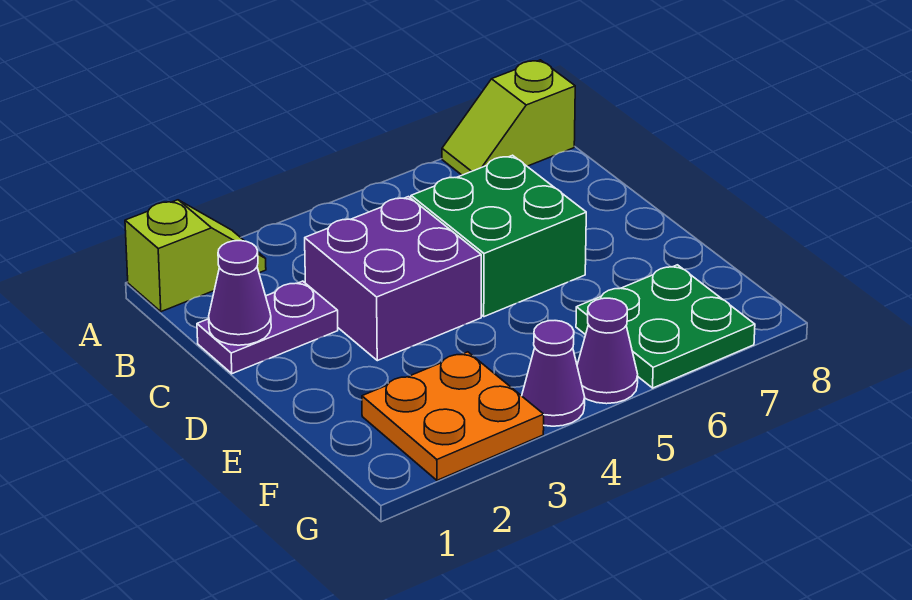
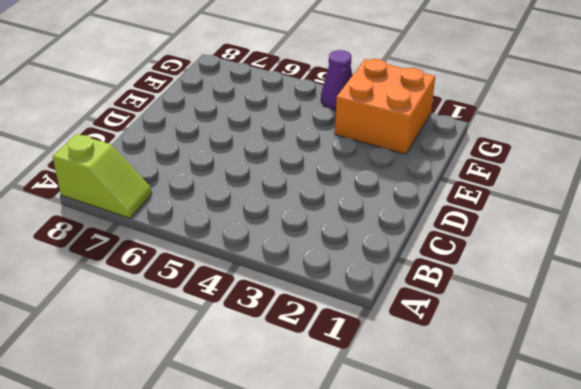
orange 2x2 brick [335,59,435,154] -> orange 2x2 plate [362,352,544,480]
none -> lime 1x2 slope [125,200,266,312]
none -> purple 1x2 plate [197,281,338,374]

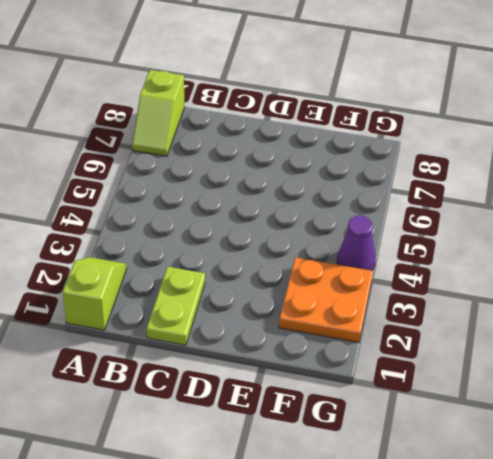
lime 1x2 plate [147,267,205,345] -> purple 1x2 plate [197,281,338,374]
none -> purple 2x2 brick [305,197,481,361]
none -> green 2x2 brick [411,155,586,317]

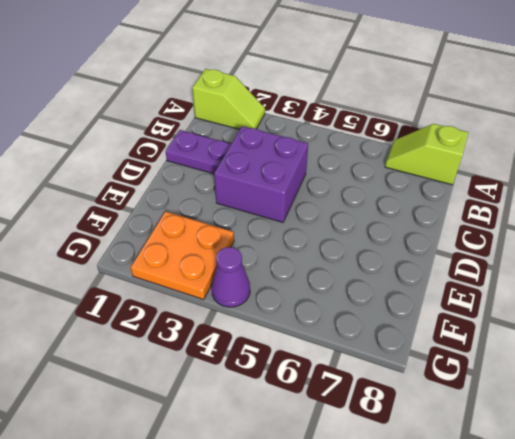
none -> green 2x2 brick [411,155,586,317]
none -> green 2x2 plate [576,265,755,388]

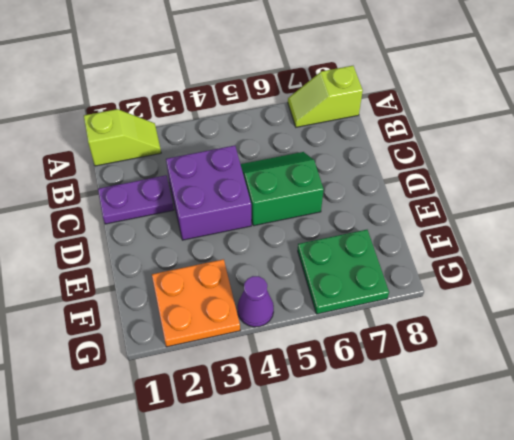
green 2x2 slope [240,152,324,226] -> green 2x2 brick [411,155,586,317]
none -> purple 1x1 cone [577,298,638,404]
none -> purple 1x1 cone [209,241,271,345]

